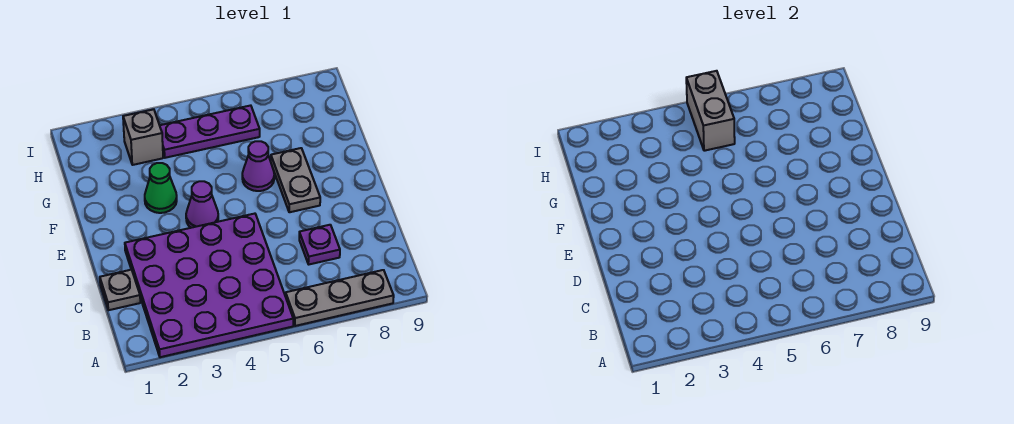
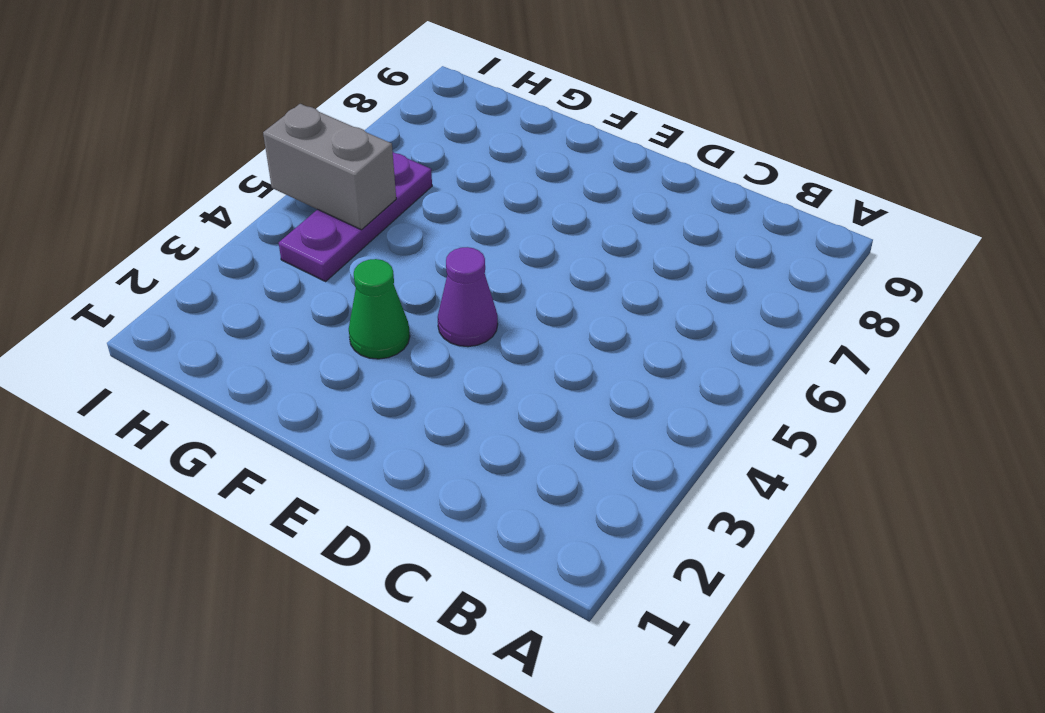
none -> purple 4x4 plate [125,214,293,357]
none -> grey 1x3 plate [286,270,394,326]

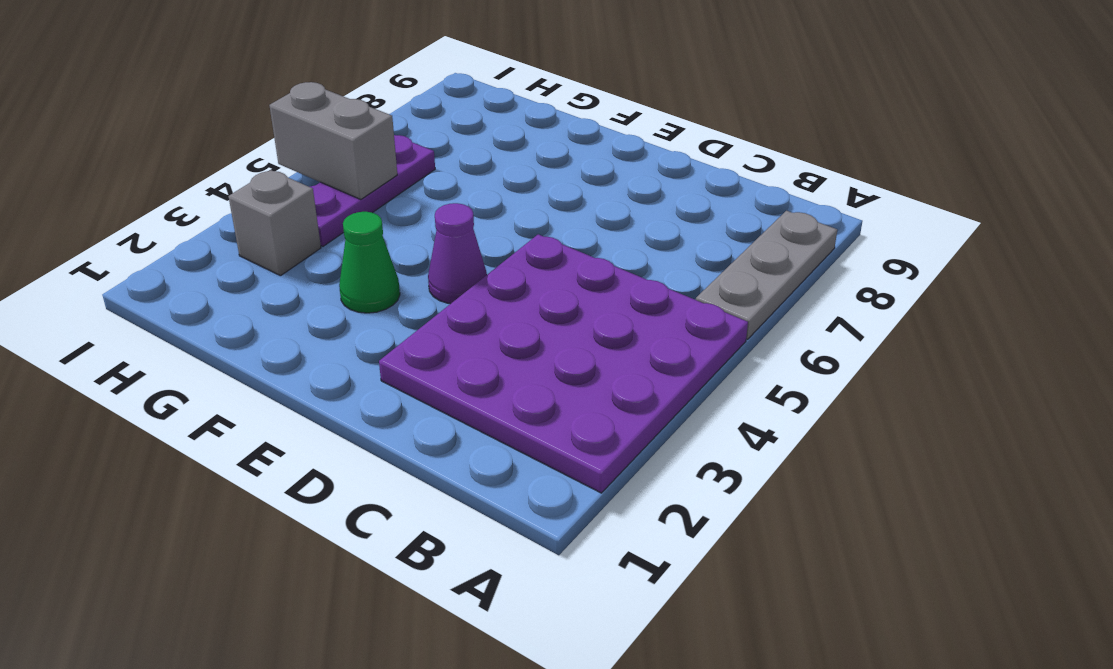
none -> grey 1x1 plate [100,270,140,310]
none -> purple 1x1 plate [299,225,340,264]

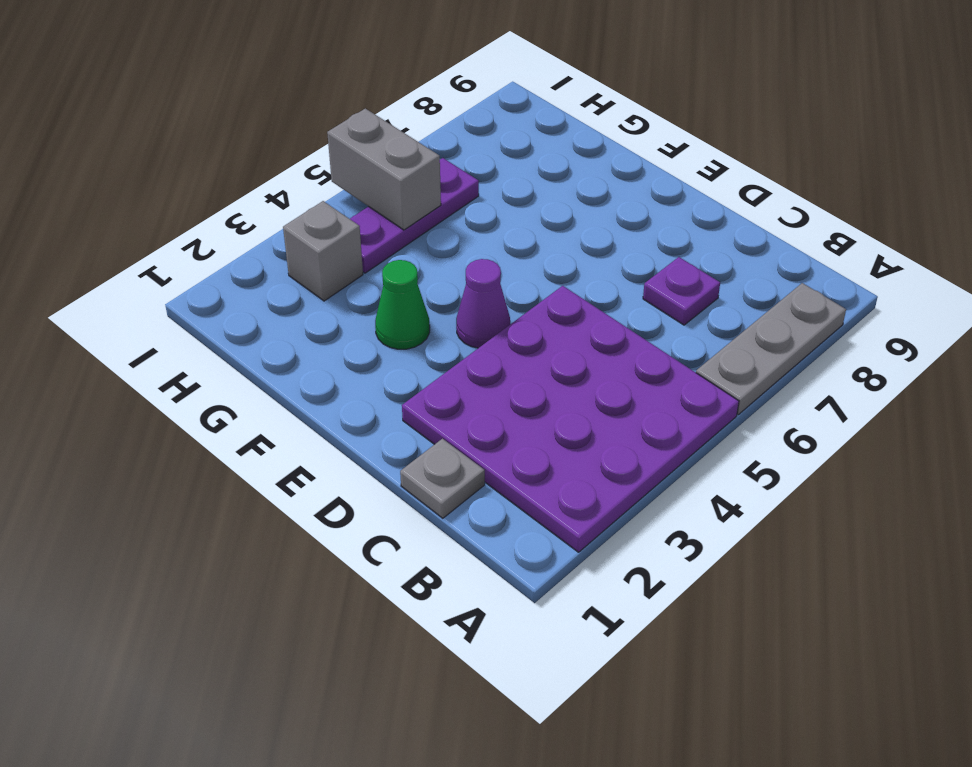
none -> grey 1x2 plate [271,148,320,212]
none -> purple 1x1 cone [242,141,274,191]

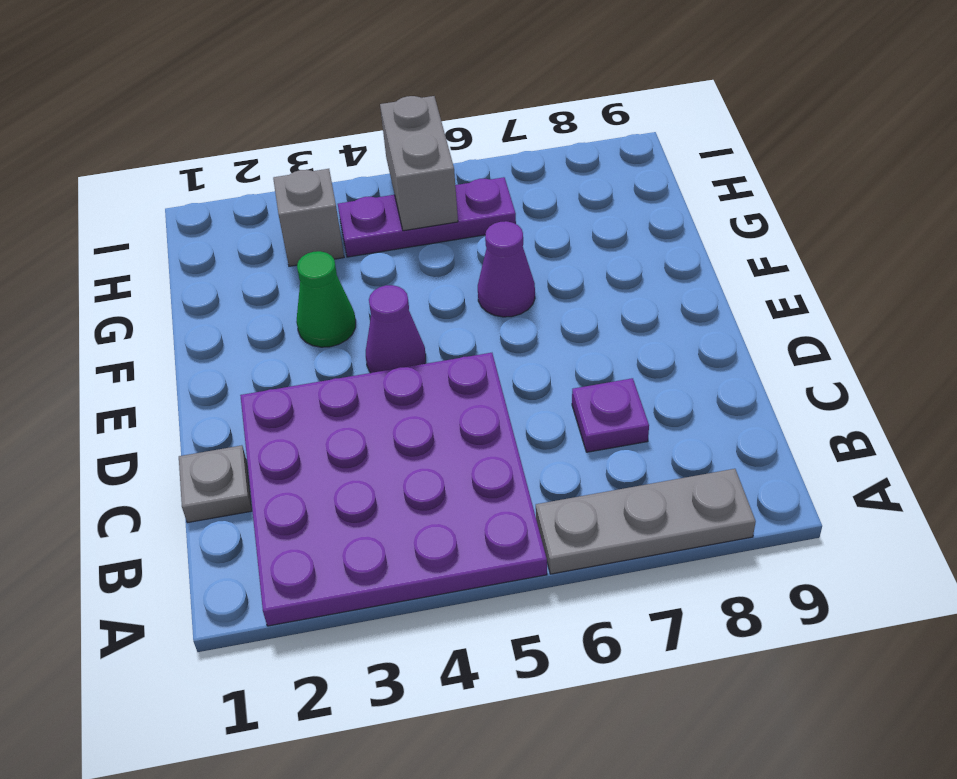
none -> grey 1x2 plate [271,148,320,212]

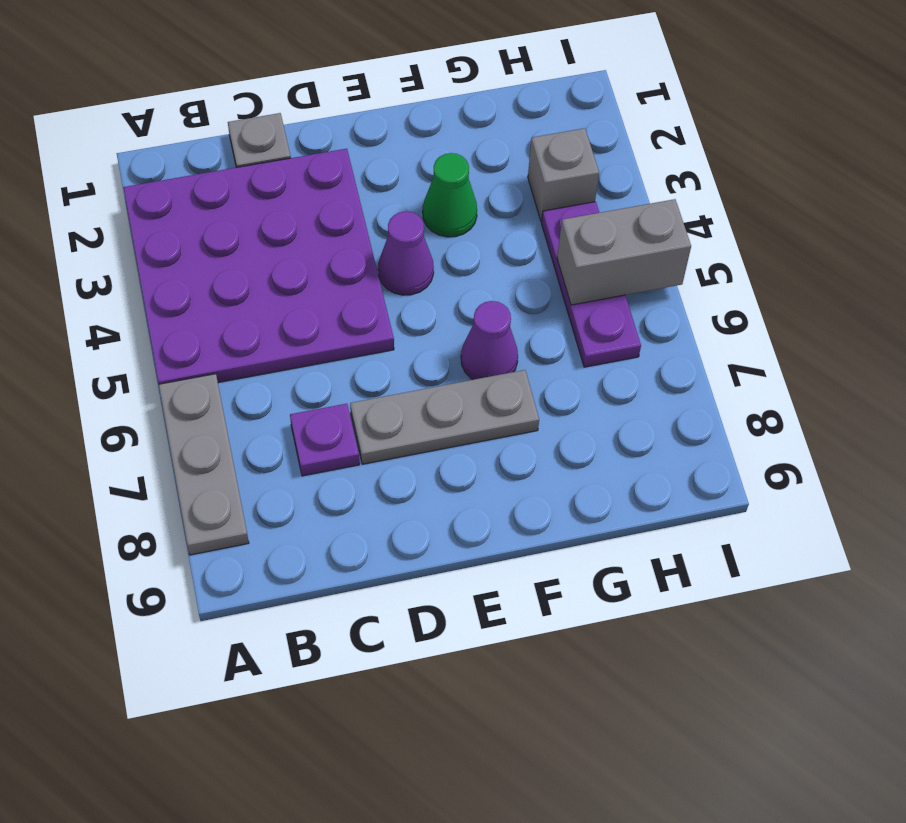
grey 1x3 plate [350,370,539,464] -> grey 1x2 plate [271,148,320,212]

